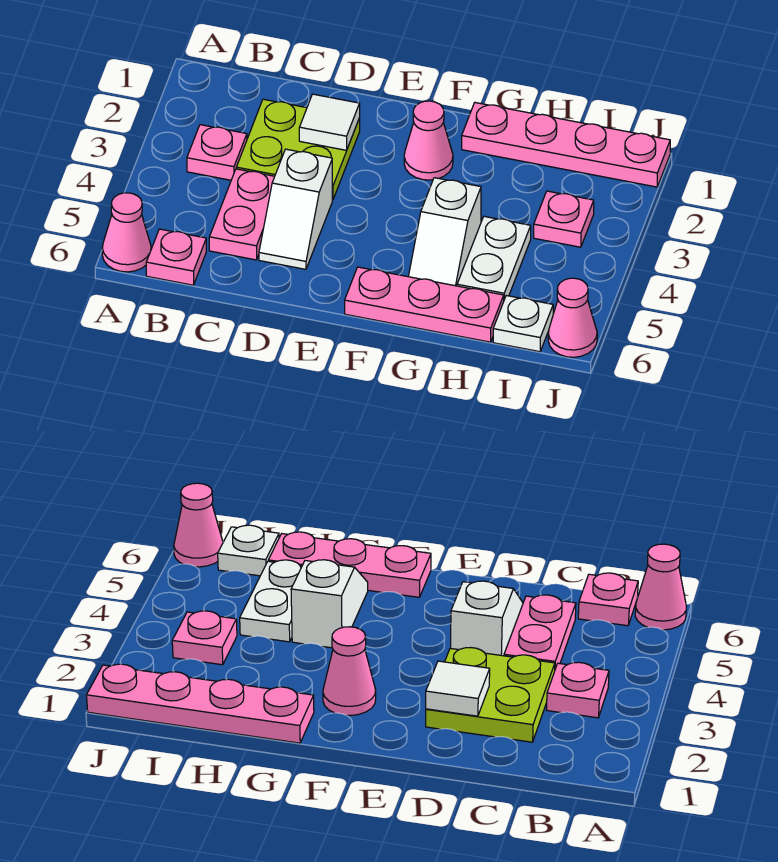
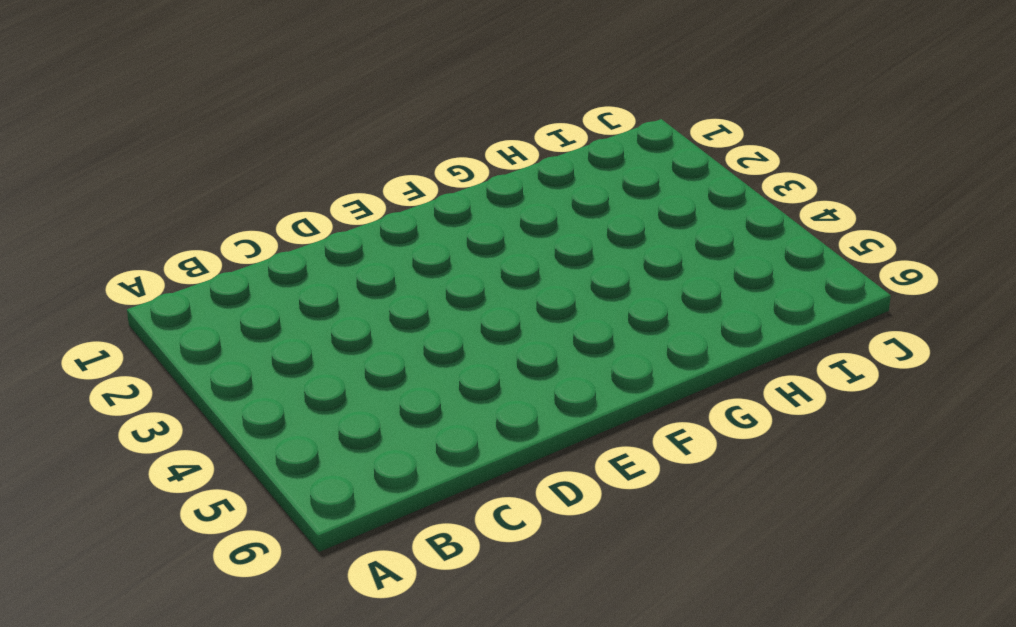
none -> pink 1x1 cone [102,193,151,272]
none -> pink 1x1 plate [187,125,247,180]
none -> pink 1x1 plate [146,229,206,285]

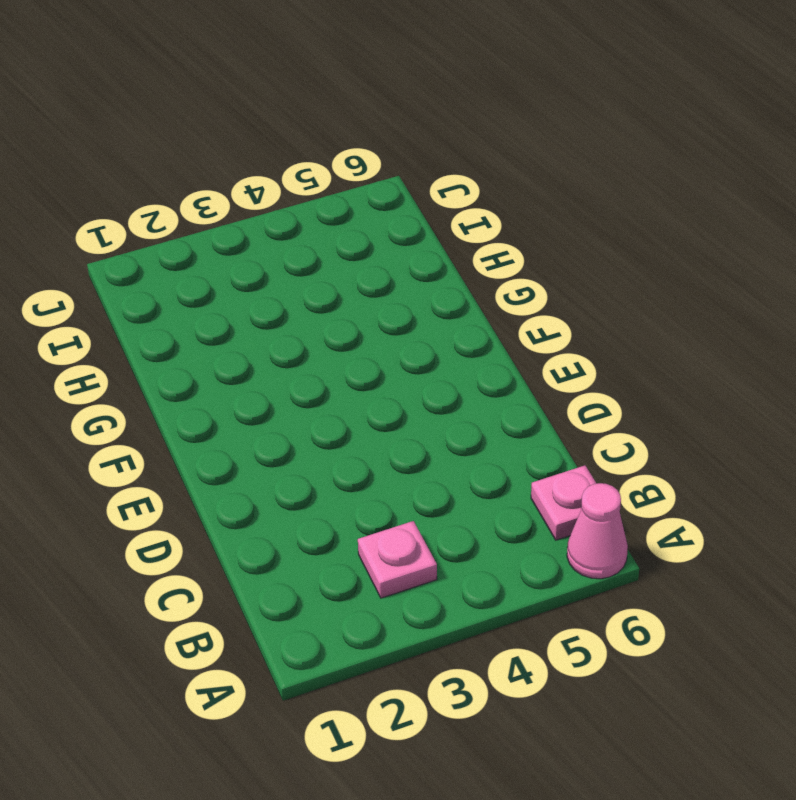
none -> lime 2x2 plate [236,99,360,200]
none -> pink 1x2 plate [209,169,275,260]
none -> white 1x2 slope [259,149,332,269]

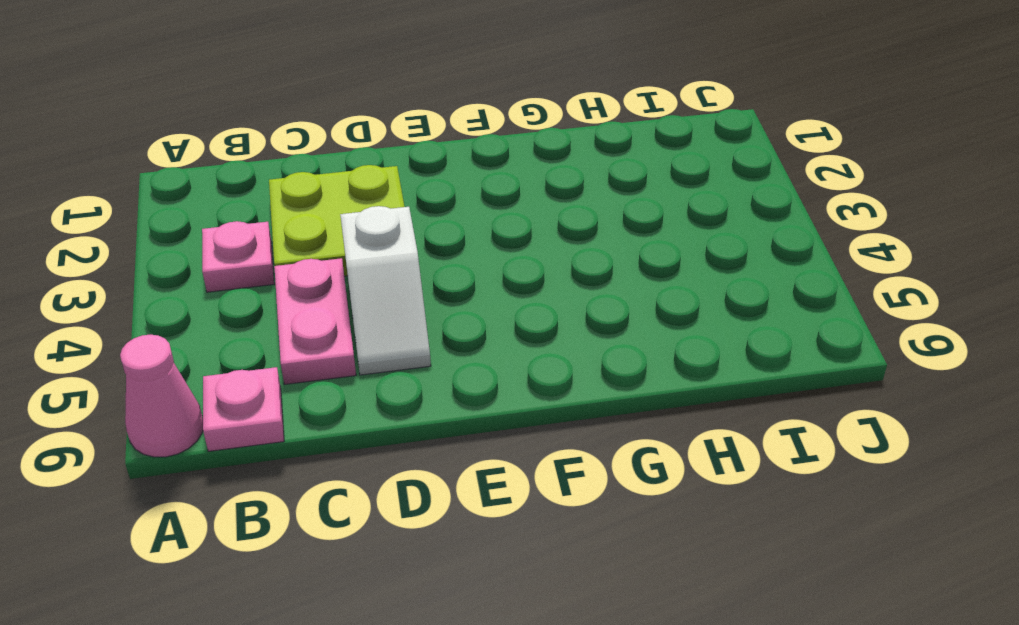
none -> pink 1x1 cone [404,101,453,180]
none -> pink 1x3 plate [345,267,504,342]
none -> pink 1x4 plate [462,103,670,187]

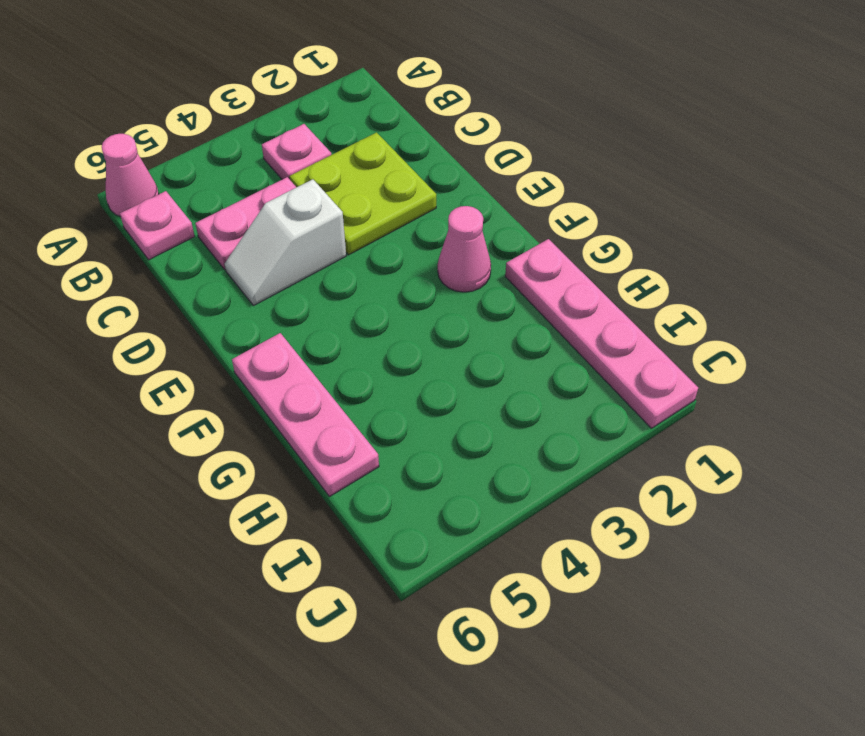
none -> white 1x2 slope [408,178,481,286]
none -> white 1x2 plate [457,216,531,299]
none -> pink 1x1 plate [534,191,594,247]

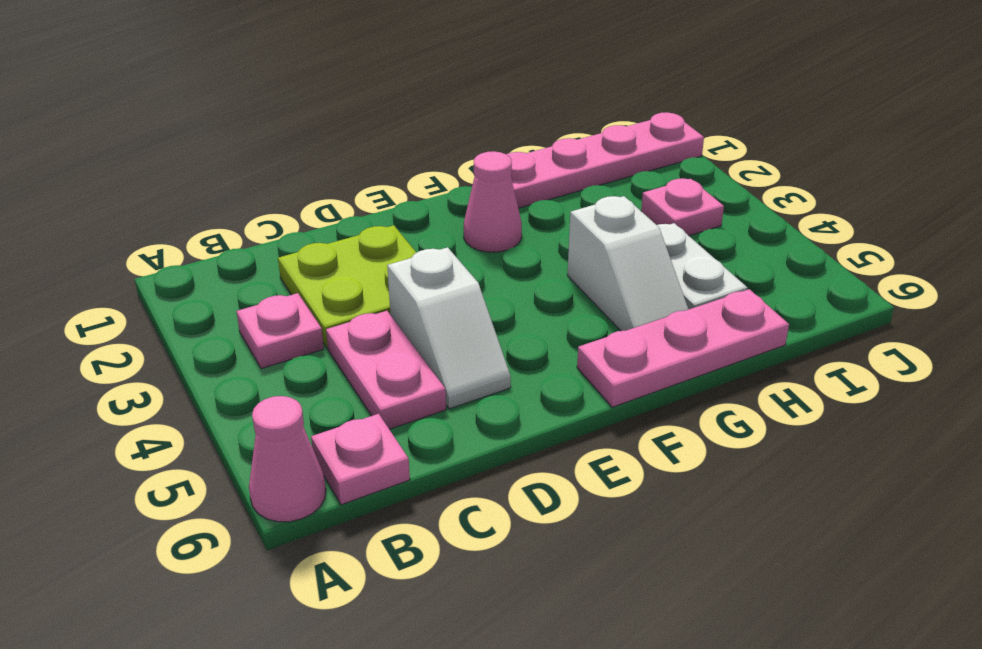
none -> white 1x1 plate [493,296,553,352]
none -> pink 1x1 cone [548,278,597,357]
none -> white 1x1 tile [299,94,360,150]

